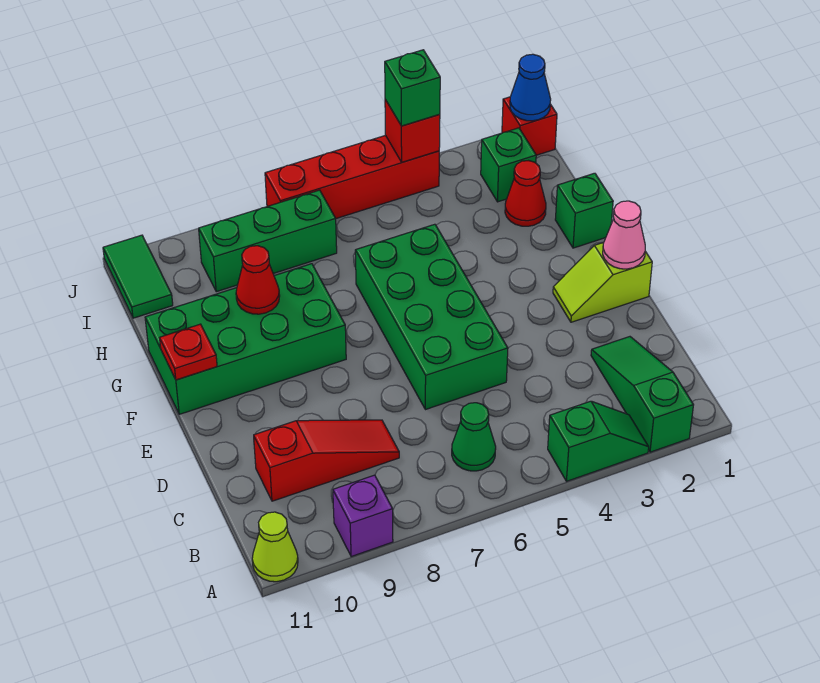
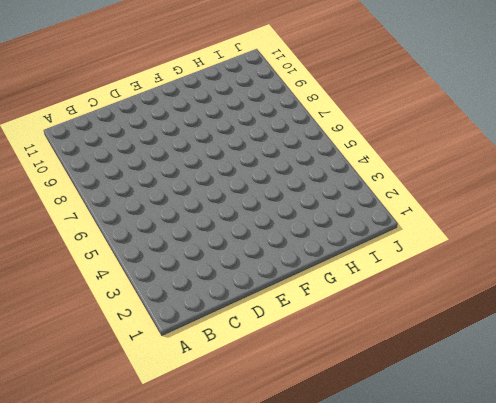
none -> green 1x3 slope [591,337,693,452]
none -> green 1x2 slope [548,401,649,481]
none -> purple 1x1 brick [333,475,393,557]

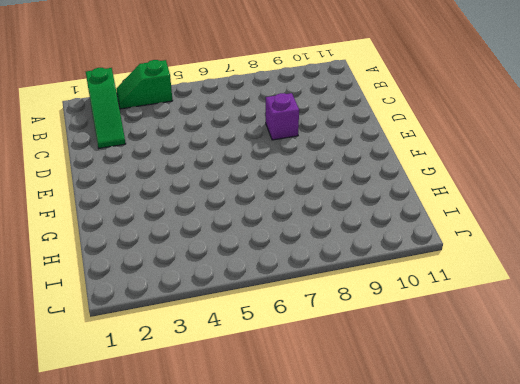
purple 1x1 brick [266,93,299,140] -> purple 1x1 brick moved to [333,475,393,557]
none -> lime 1x1 cone [252,512,298,582]
none -> green 1x1 cone [452,403,496,471]
none -> red 1x3 slope [254,420,399,501]

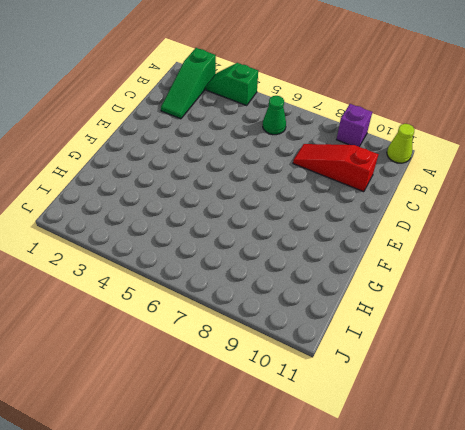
none -> green 2x4 brick [355,224,508,410]
none -> lime 1x2 slope [553,243,652,322]
none -> green 2x4 brick [145,264,346,414]

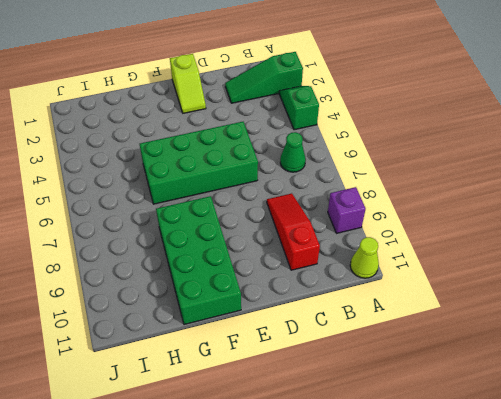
none -> green 1x1 brick [555,173,613,248]
none -> red 1x1 cone [505,161,546,226]
none -> green 1x1 brick [481,128,536,202]

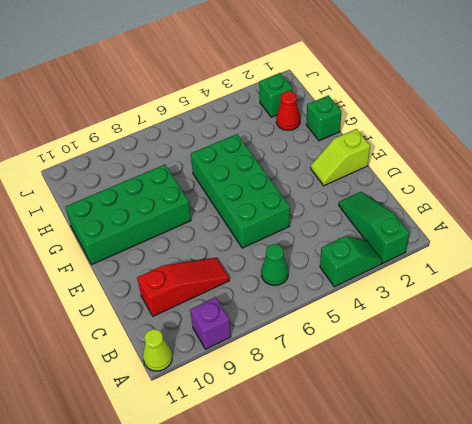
none -> green 1x3 brick [199,190,337,292]
none -> green 1x2 tile [103,235,173,318]
none -> red 1x1 brick [502,97,557,155]

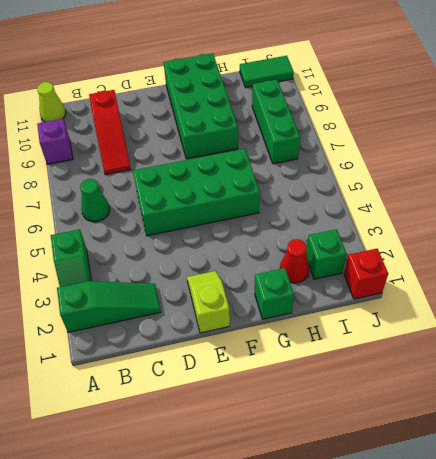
none -> red 1x4 brick [265,135,439,218]
none -> pink 1x1 cone [603,201,645,269]
none -> red 1x1 plate [160,324,217,380]

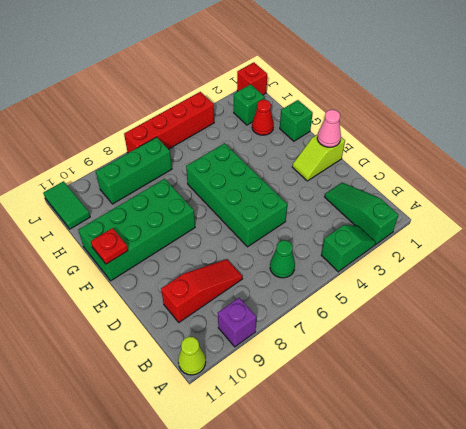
none -> red 1x1 cone [236,246,280,314]
none -> blue 1x1 cone [510,54,551,121]
none -> red 1x1 brick [385,100,440,162]

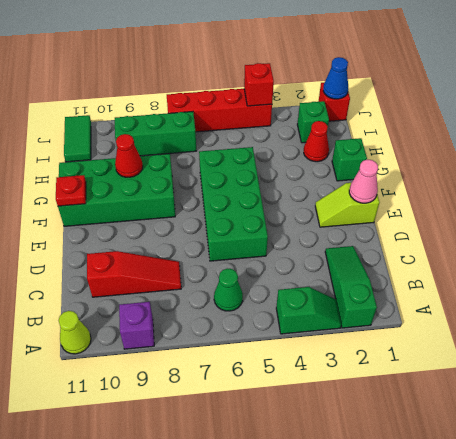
none -> green 1x1 brick [385,50,440,126]

